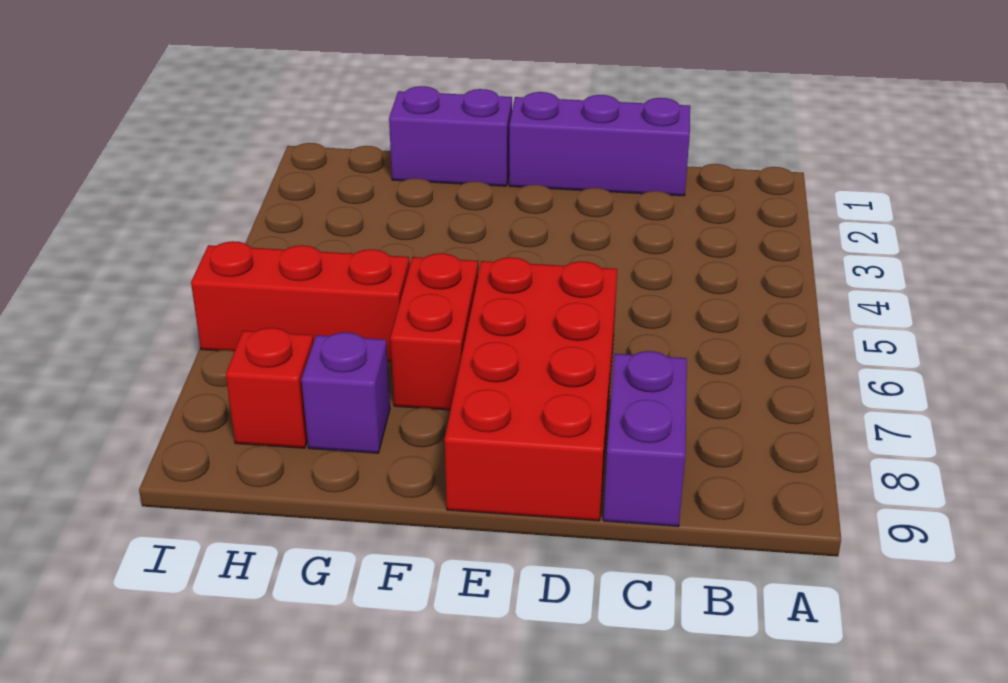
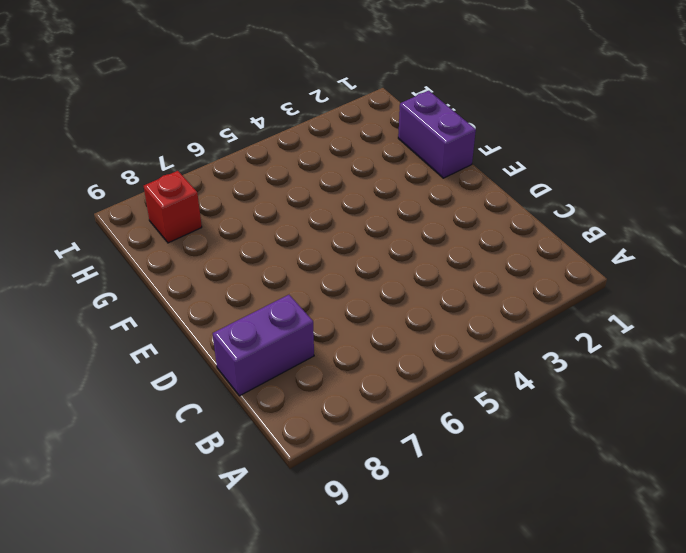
none -> purple 1x3 brick [509,92,690,196]
none -> red 2x4 brick [445,257,617,521]

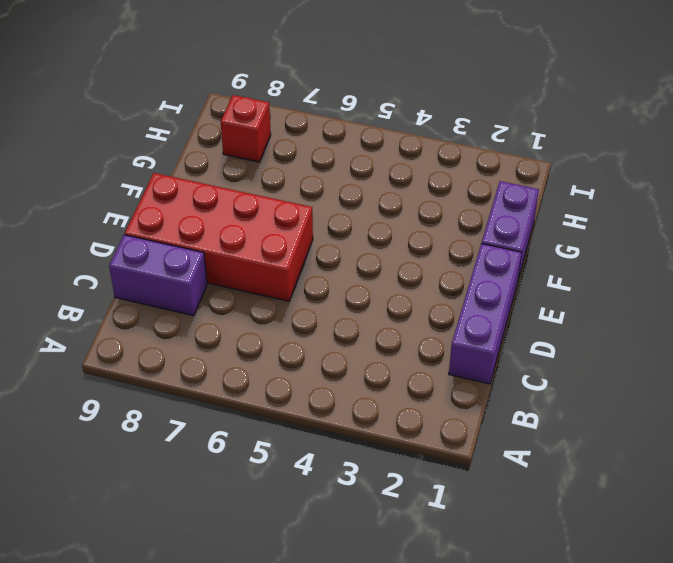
none -> red 1x2 brick [390,253,478,410]
none -> red 1x3 brick [191,241,409,362]

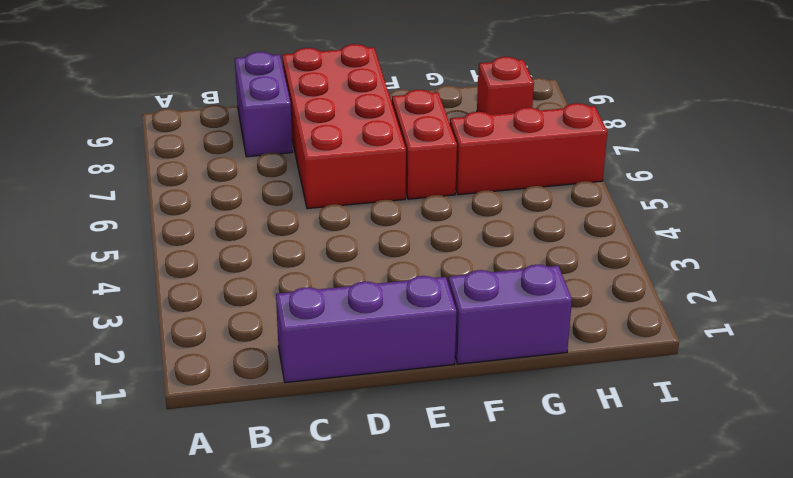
none -> purple 1x1 brick [301,332,390,453]

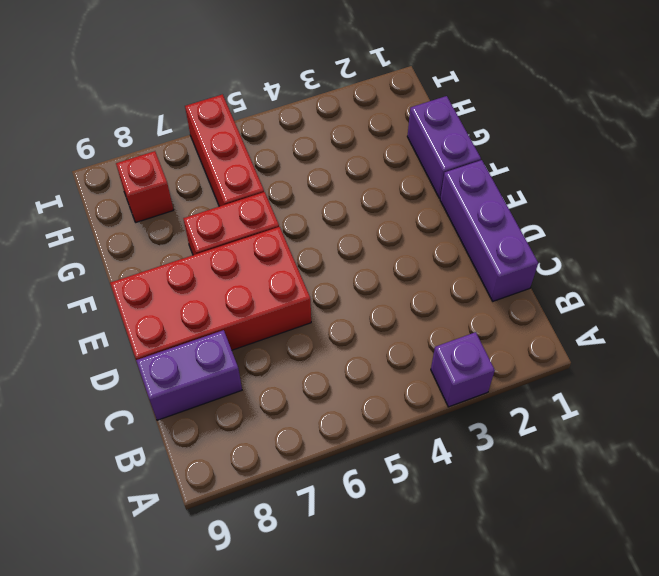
purple 1x1 brick [431,332,495,407] -> purple 1x1 brick moved to [301,332,390,453]

